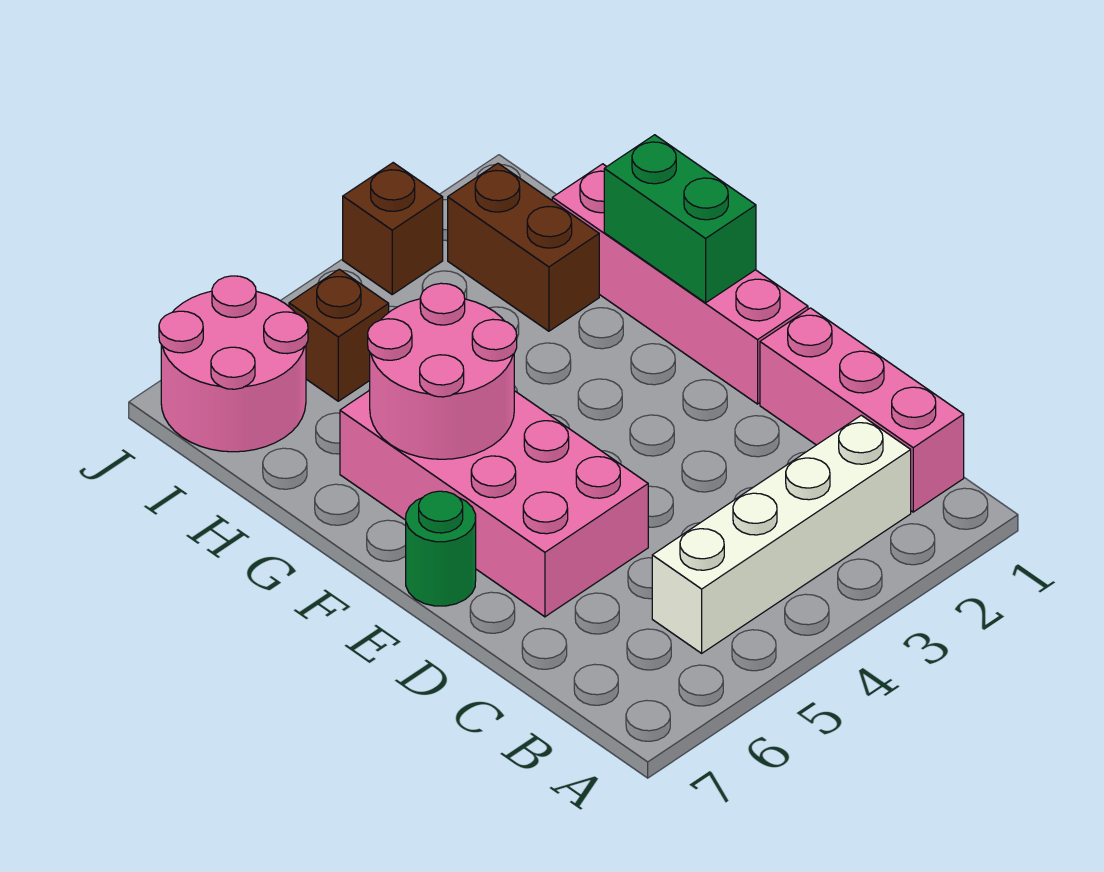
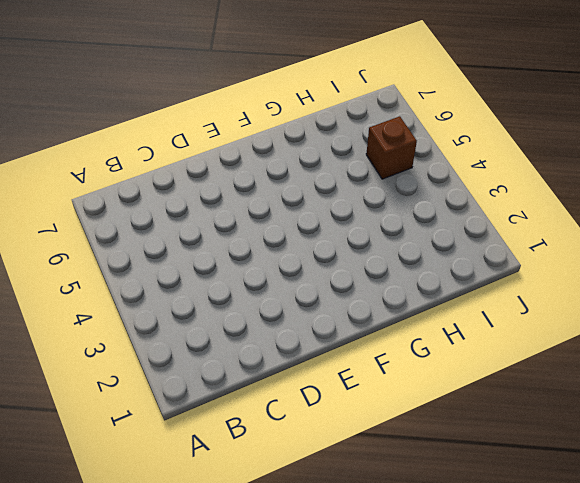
none -> pink 1x3 brick [760,308,964,512]
none -> white 1x4 brick [652,415,911,653]

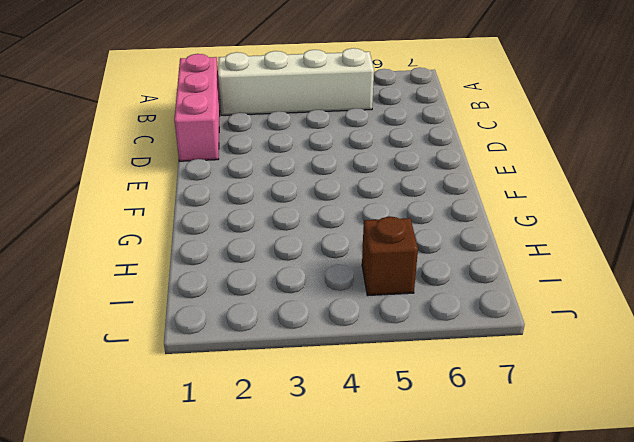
none -> pink 2x4 brick [340,390,648,617]
none -> pink 1x4 brick [552,164,808,404]

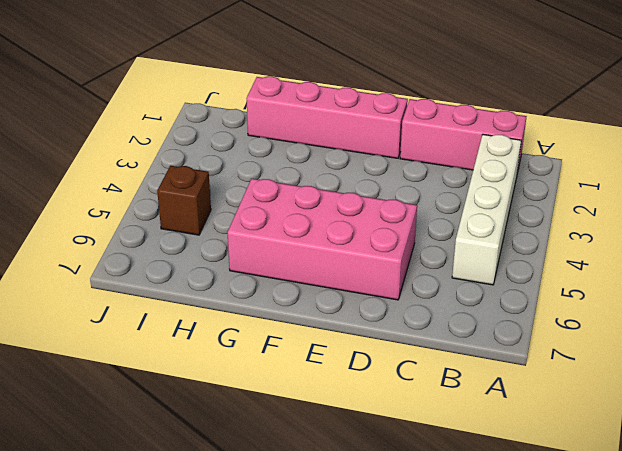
none -> green 1x1 round brick [406,491,476,606]
none -> brown 1x2 brick [448,163,599,331]

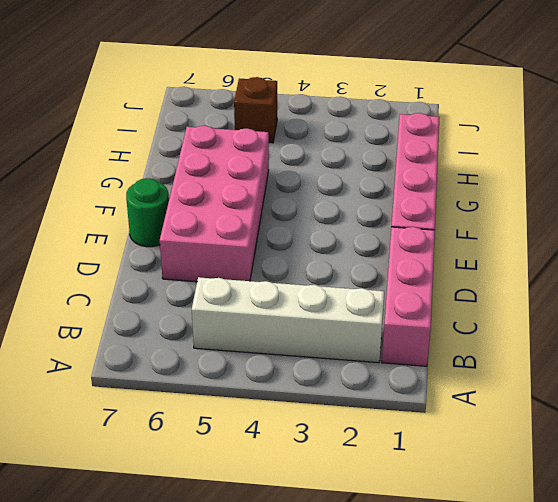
none -> brown 1x2 brick [448,163,599,331]
none -> pink 2x2 round brick [159,276,308,452]

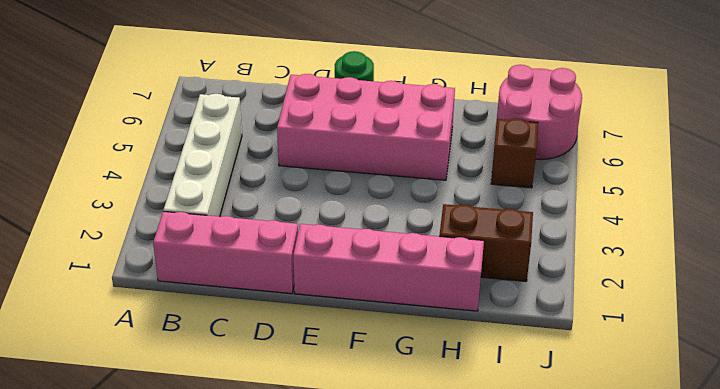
none -> brown 1x1 brick [343,163,443,294]
none -> green 1x2 brick [604,135,756,303]

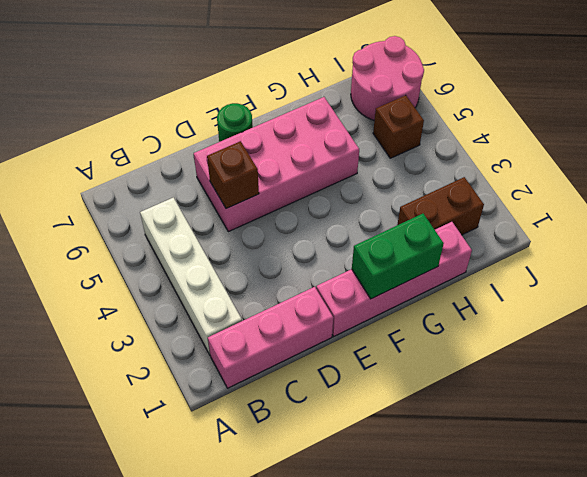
brown 1x1 brick [207,141,259,209] -> brown 1x1 brick moved to [343,163,443,294]
none -> pink 2x2 round brick [368,283,517,459]

